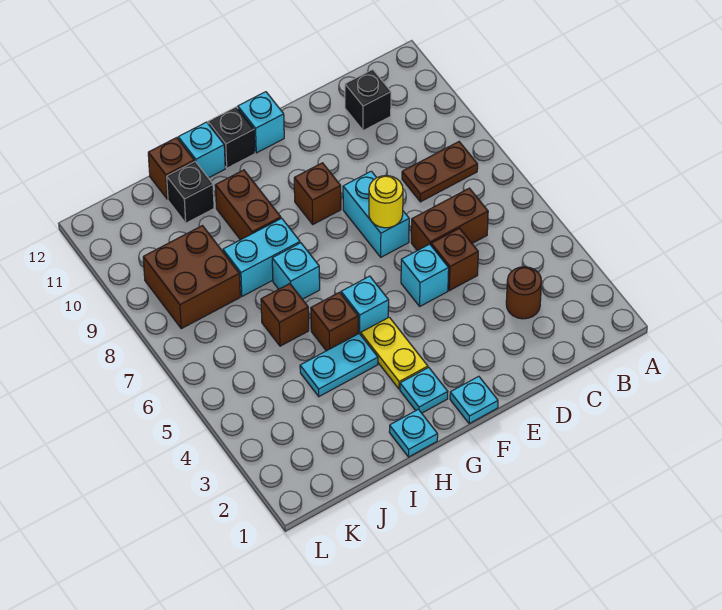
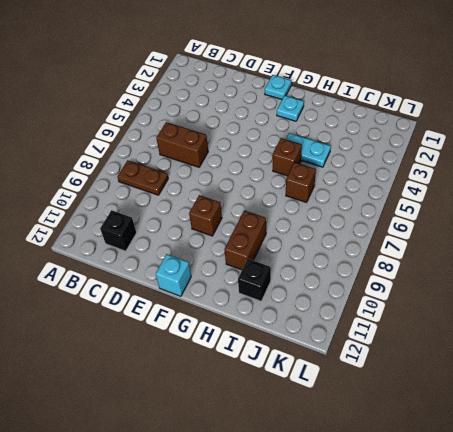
none -> brown 1x1 round brick [506,267,542,319]
none -> brown 1x1 brick [431,228,478,291]
none -> cyan 1x1 brick [401,244,449,306]

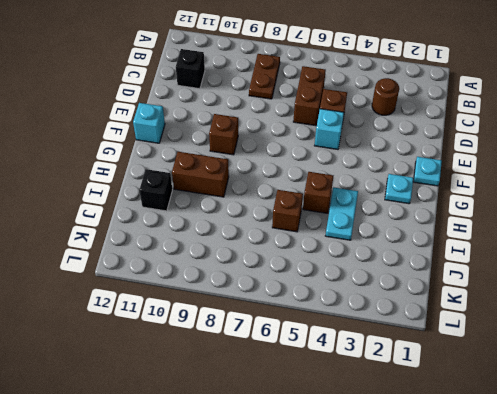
none -> cyan 1x2 brick [343,171,409,257]
none -> yellow 1x2 plate [361,317,428,389]
none -> cyan 1x1 brick [341,276,389,335]

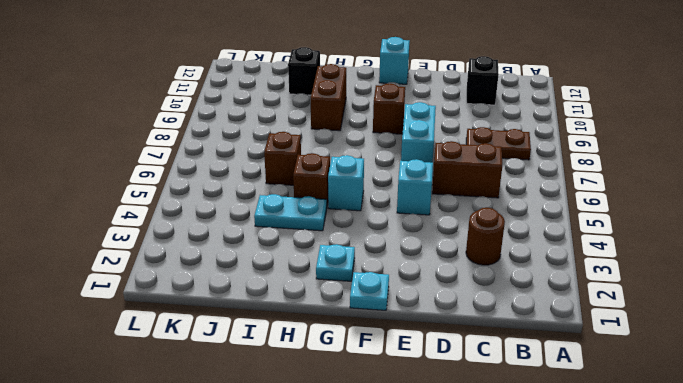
none -> brown 1x1 brick [431,228,478,291]
none -> yellow 1x2 plate [361,317,428,389]
none -> black 1x1 brick [208,107,255,168]

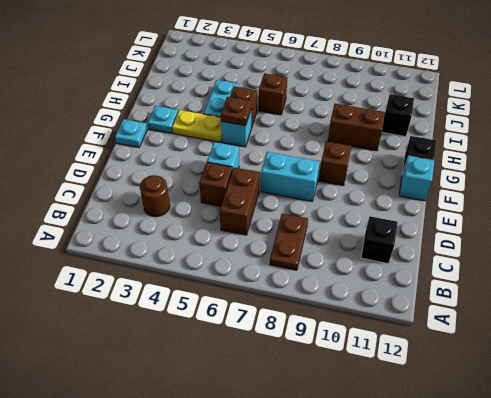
brown 1x1 plate [221,97,252,126] -> none
none -> cyan 1x1 plate [389,409,438,457]
none -> cyan 1x1 brick [272,243,320,299]
none -> cyan 1x2 brick [223,218,300,296]

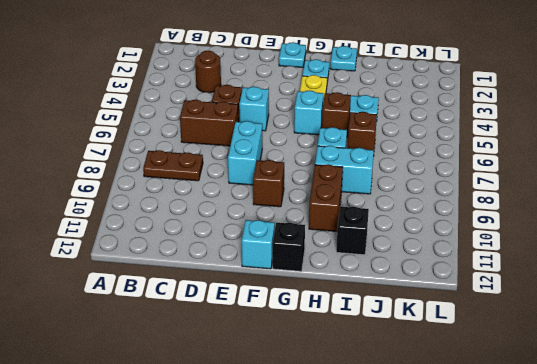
none -> black 1x1 brick [345,70,391,131]
none -> cyan 1x1 brick [178,122,225,178]
none -> brown 1x1 brick [148,138,194,199]

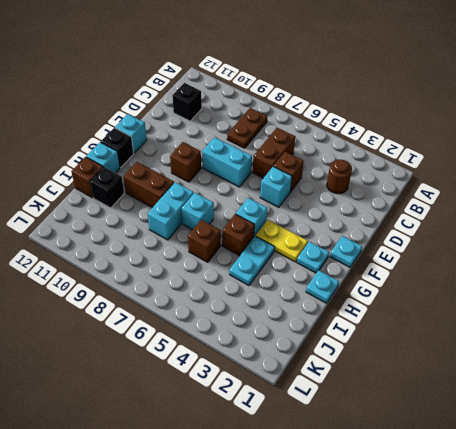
none -> brown 2x2 brick [143,226,240,329]
none -> yellow 1x1 round brick [369,176,403,228]

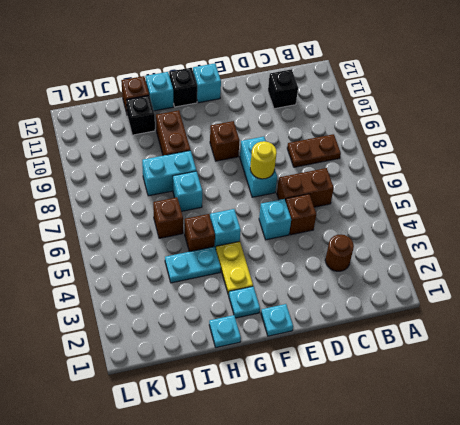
none -> brown 2x2 brick [143,226,240,329]

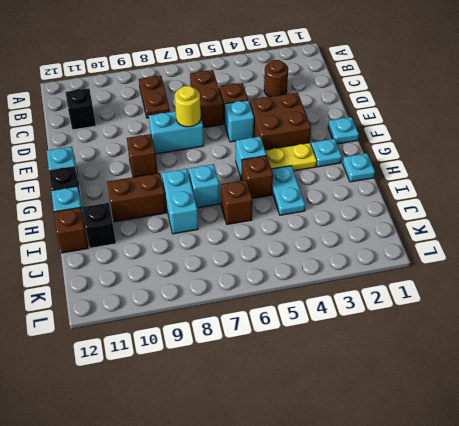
brown 2x2 brick [250,93,311,150] -> brown 2x2 brick moved to [143,226,240,329]

